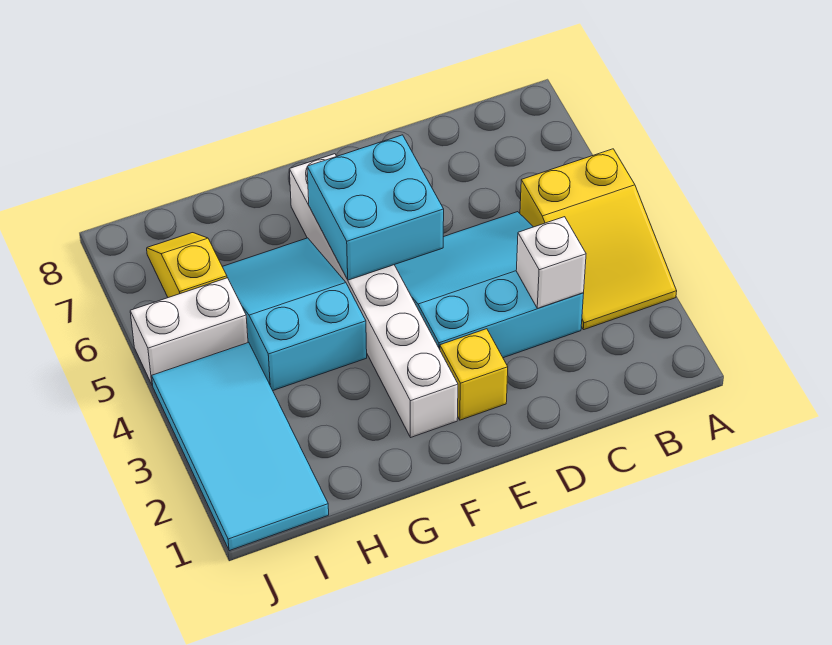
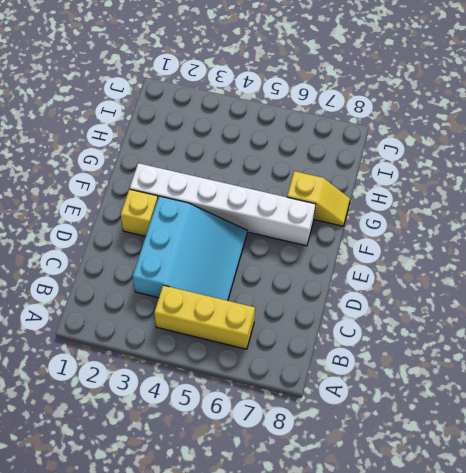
yellow 1x3 brick [154,285,255,349] -> yellow 2x3 slope [520,149,677,330]
yellow 1x2 slope [287,171,350,226] -> yellow 1x2 slope moved to [147,233,227,298]
none -> cyan 2x3 slope [222,238,367,390]
none -> cyan 2x4 tile [152,342,329,551]

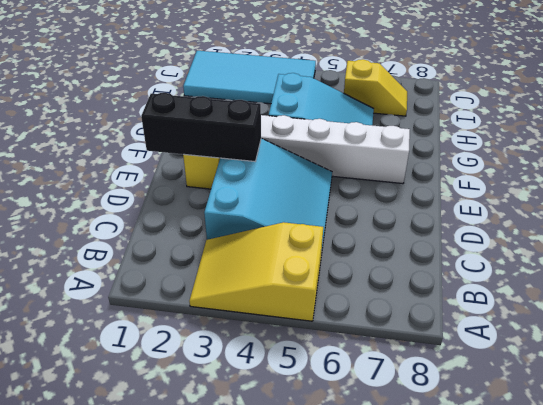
black 1x3 brick [141,93,261,161] -> none
none -> white 1x2 brick [130,278,248,385]
none -> white 1x1 brick [516,217,586,308]

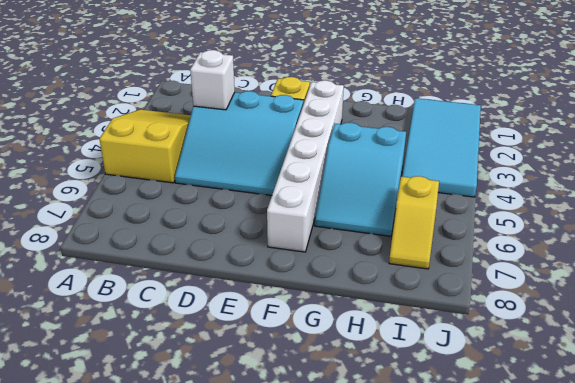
none -> white 1x2 brick [130,278,248,385]
none -> cyan 2x2 brick [307,135,444,280]

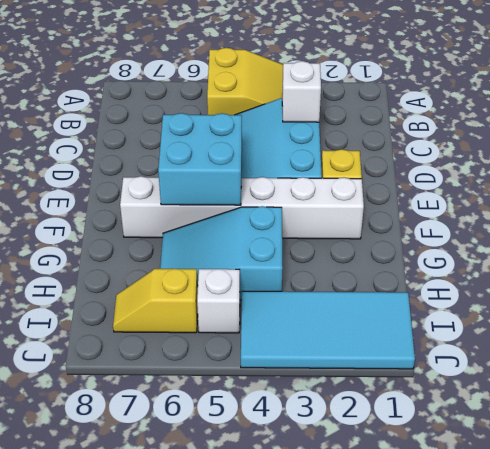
white 1x1 brick [197,269,240,333] -> white 1x2 brick [130,278,248,385]

